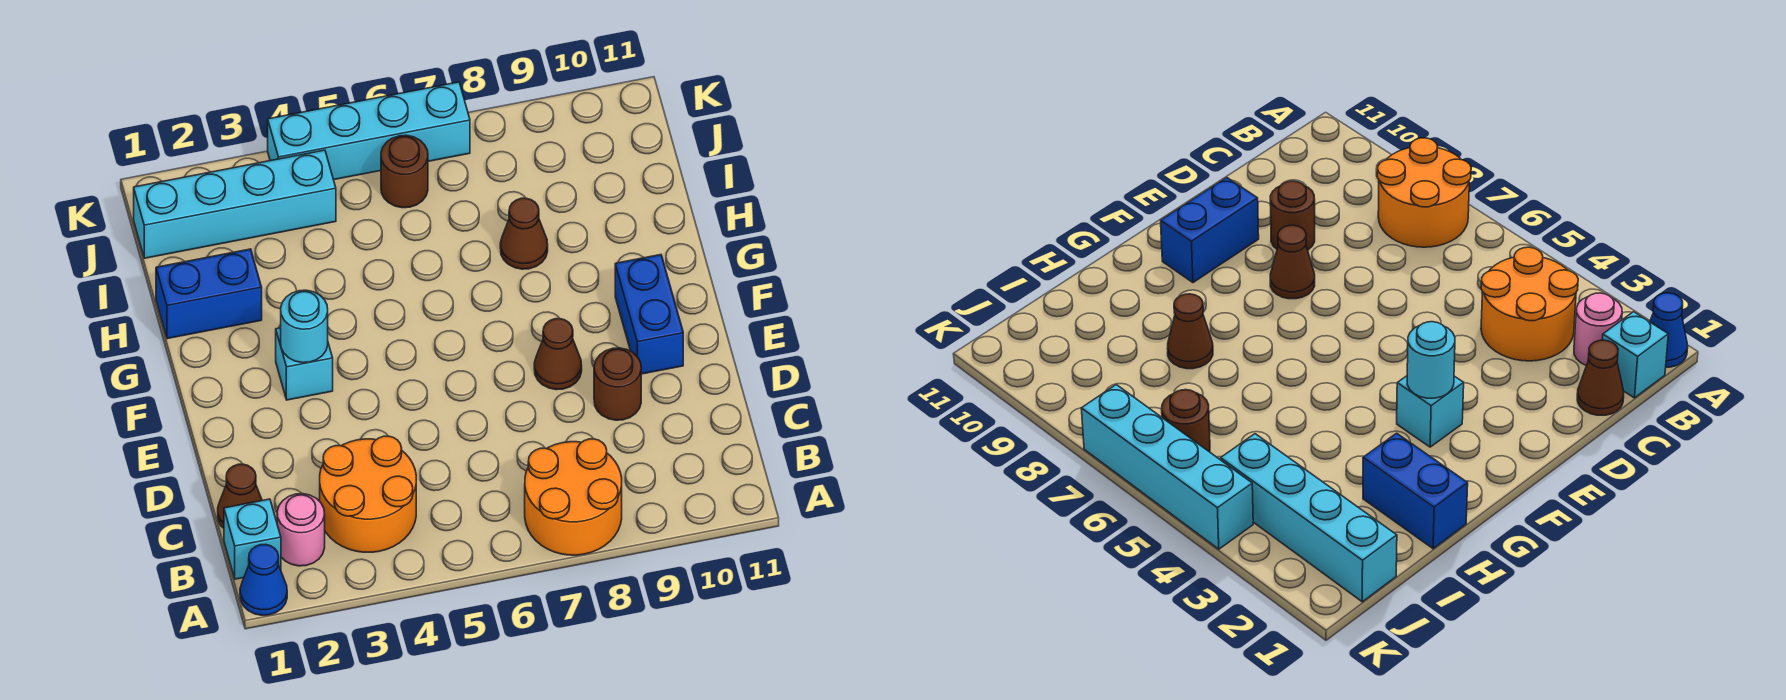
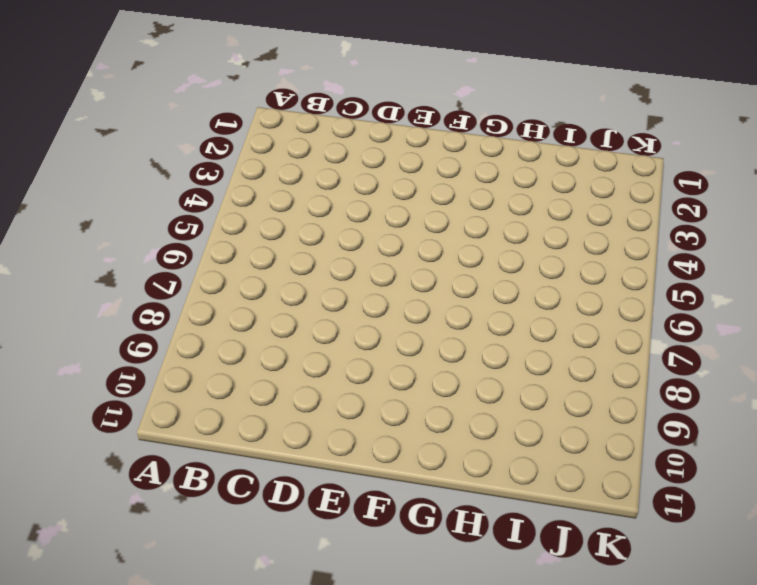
none -> blue 1x1 cone [240,544,287,615]
none -> orange 2x2 round brick [525,439,622,555]
none -> cyan 1x1 brick [224,499,281,579]

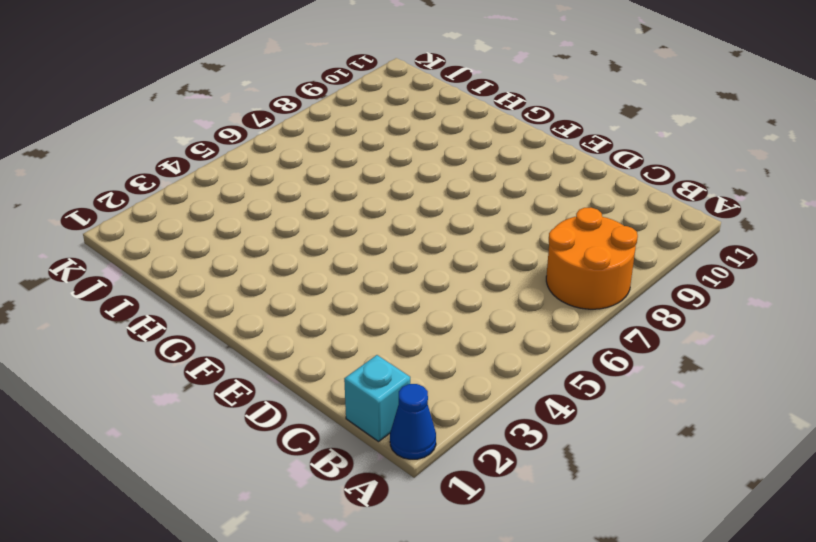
none -> pink 1x1 round brick [277,494,325,566]
none -> orange 2x2 round brick [320,436,416,552]
none -> brown 1x1 cone [218,464,262,528]

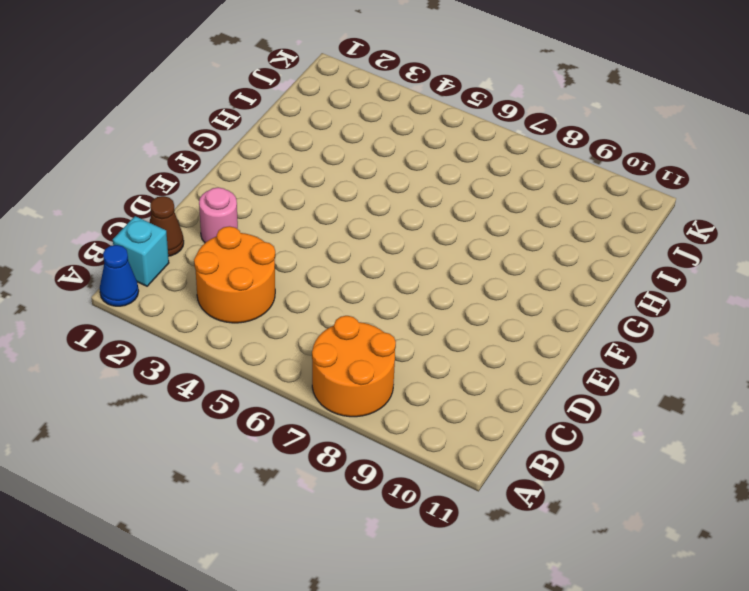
pink 1x1 round brick [199,187,238,243] -> pink 1x1 round brick moved to [277,494,325,566]
none -> brown 1x1 round brick [594,348,641,420]
none -> brown 1x1 cone [534,319,582,390]
none -> blue 1x2 brick [615,255,683,374]

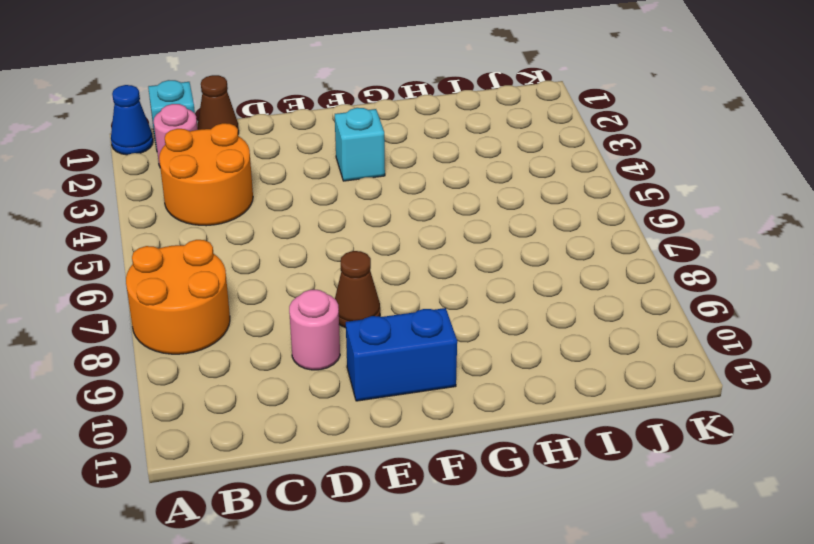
pink 1x1 round brick [289,290,340,370] -> brown 1x1 round brick [594,348,641,420]
none -> blue 1x2 brick [156,249,262,339]
none -> brown 1x1 cone [500,198,548,269]
none -> cyan 1x4 brick [134,150,336,258]

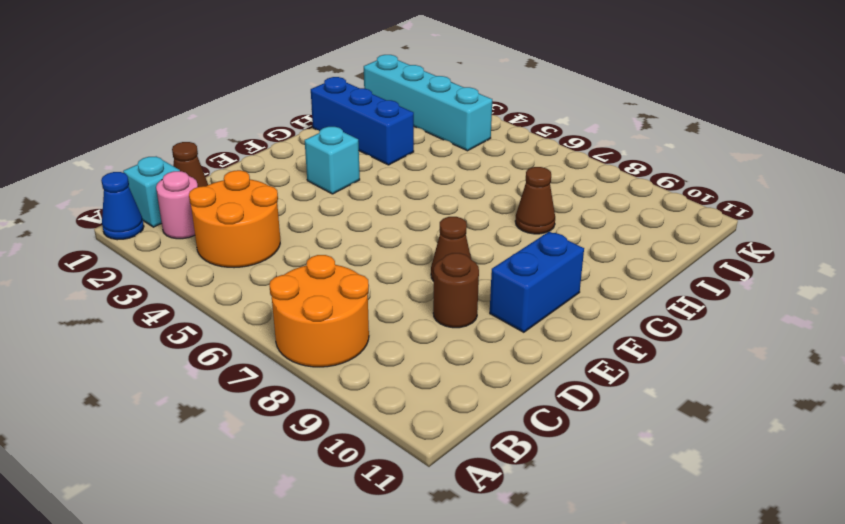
blue 1x3 brick [311,77,414,165] -> blue 1x2 brick [156,249,262,339]
none -> brown 1x1 round brick [381,135,428,208]
none -> cyan 1x4 brick [268,82,470,180]
none -> cyan 1x1 round brick [281,290,328,363]

